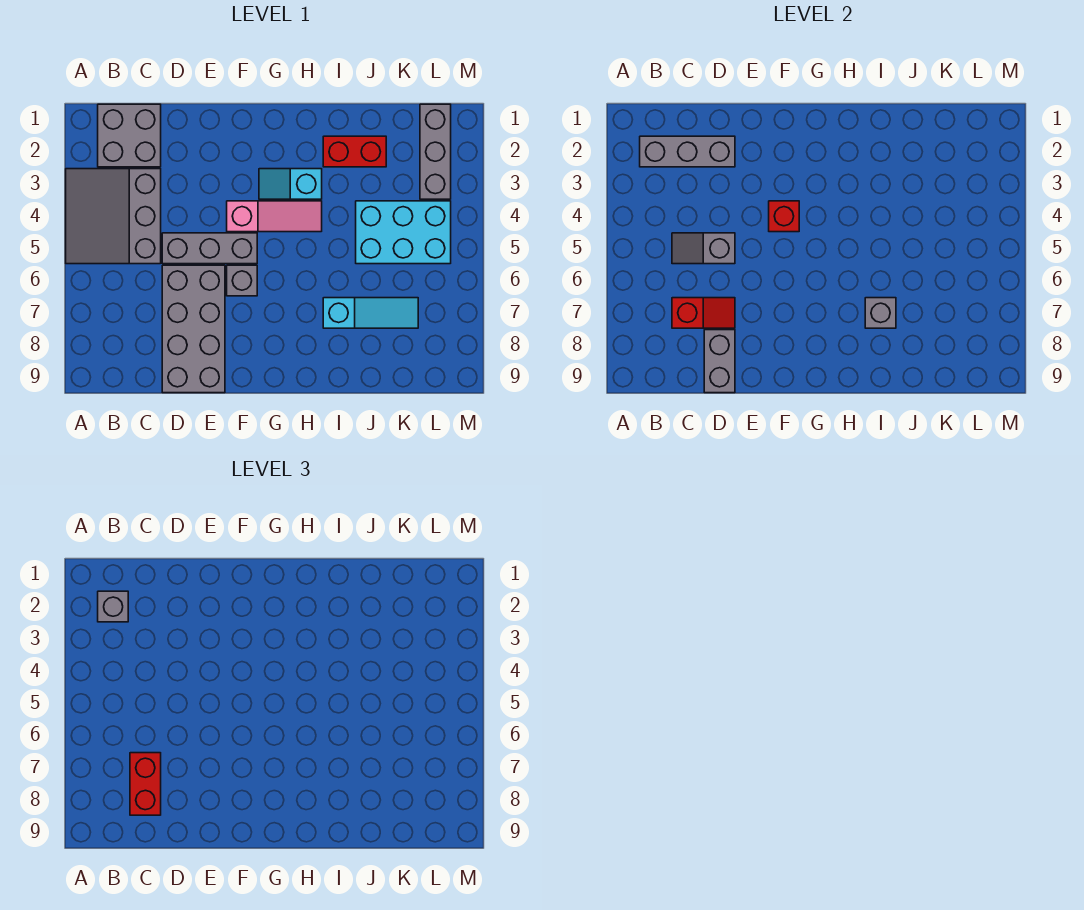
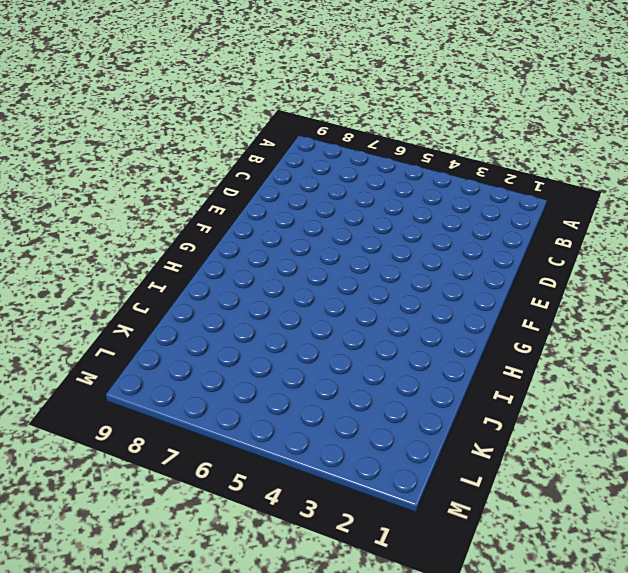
none -> grey 3x3 slope [66,169,161,264]
none -> grey 2x2 brick [98,104,161,167]
none -> grey 1x3 brick [162,233,257,264]

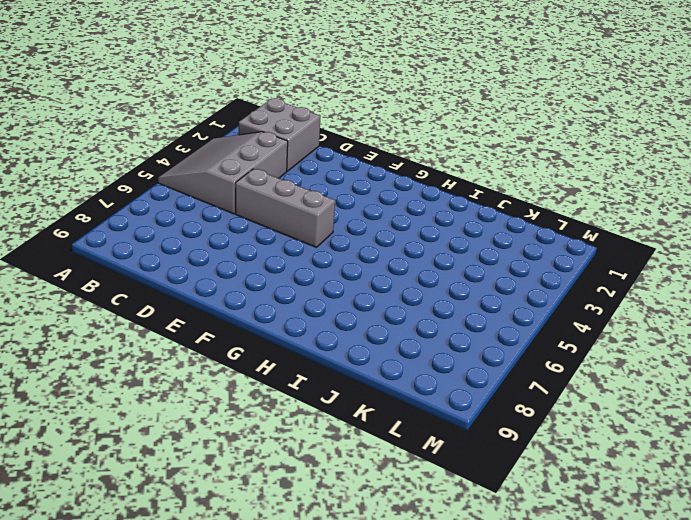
none -> grey 2x4 brick [162,265,225,393]
none -> pink 1x3 slope [227,201,322,232]
none -> grey 1x1 brick [227,265,257,296]

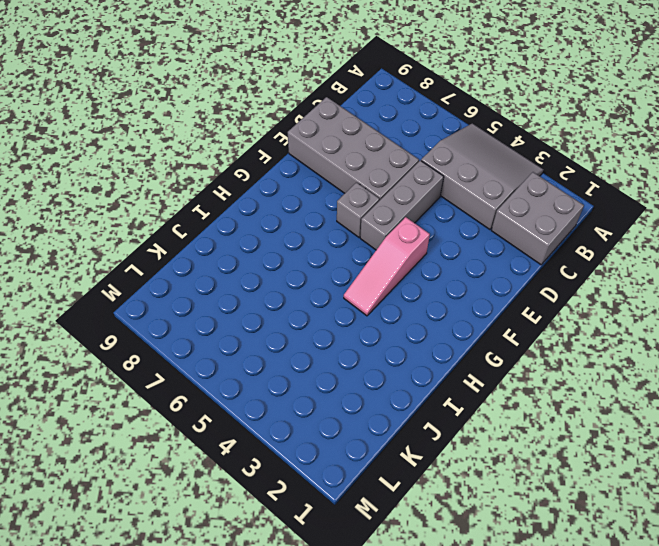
none -> cyan 1x2 slope [259,169,322,199]
none -> red 1x2 brick [323,136,386,167]
none -> cyan 1x3 slope [323,298,418,328]

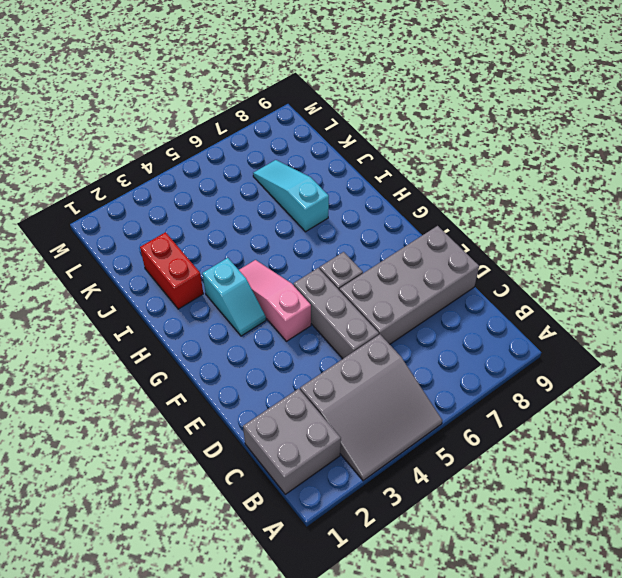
none -> cyan 2x3 brick [356,201,451,264]
none -> grey 1x3 brick [420,104,451,199]
none -> grey 1x3 brick [640,136,735,167]

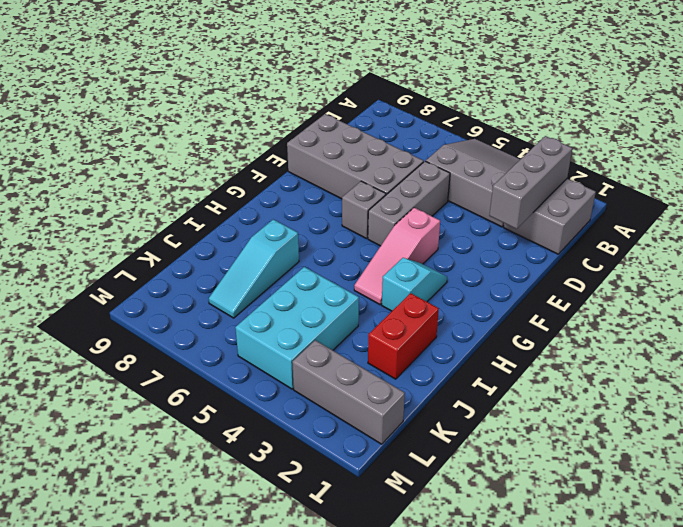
none -> grey 1x2 slope [672,233,735,264]
none -> red 1x2 slope [672,298,735,328]
none -> grey 1x2 brick [704,330,735,393]

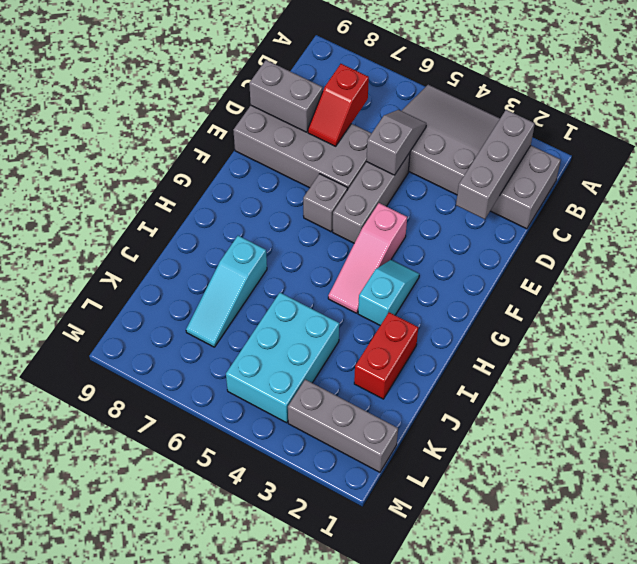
none -> red 1x1 brick [769,201,799,232]
none -> grey 1x1 brick [865,298,896,328]
none -> grey 1x1 brick [98,591,128,622]

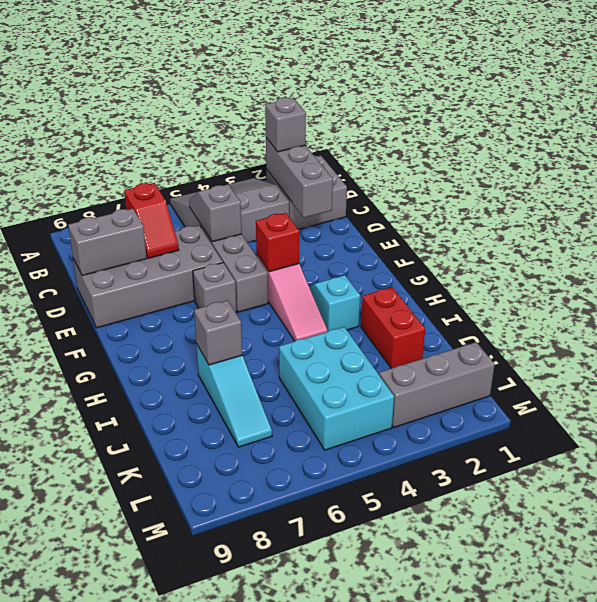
none -> red 1x2 brick [130,753,161,815]

